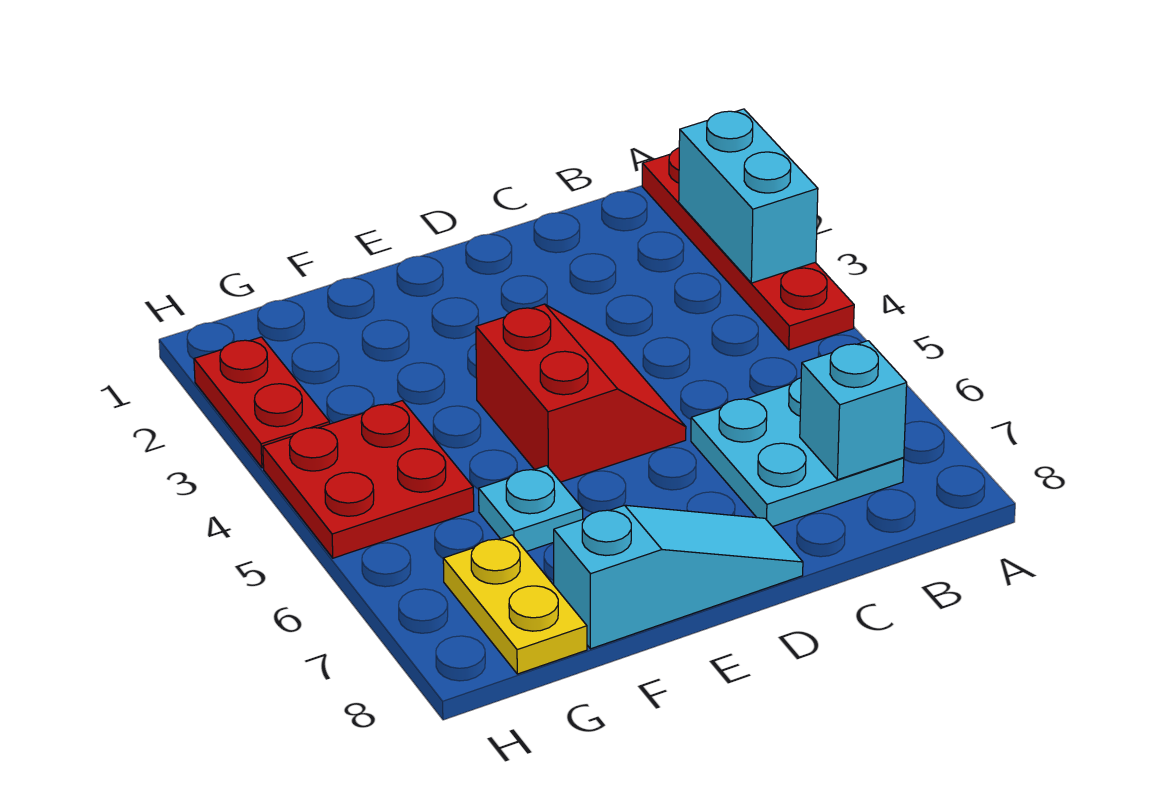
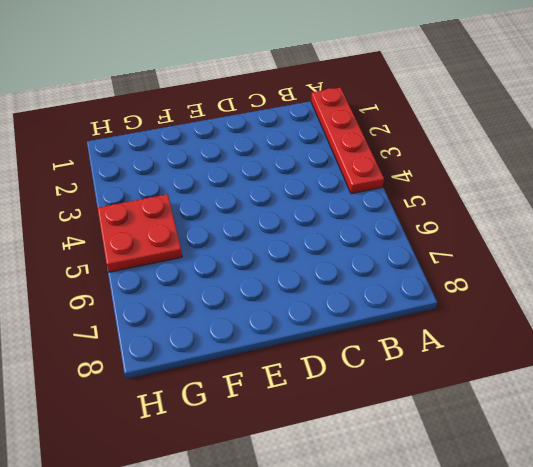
none -> cyan 2x2 plate [691,378,904,527]
none -> red 2x2 slope [476,304,686,482]

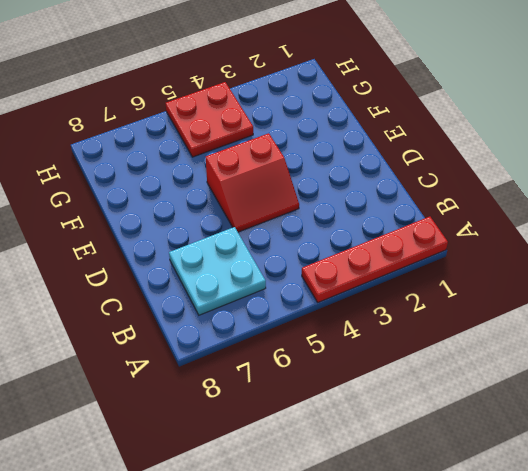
none -> cyan 1x3 slope [554,505,803,649]
none -> cyan 1x1 plate [479,466,583,552]

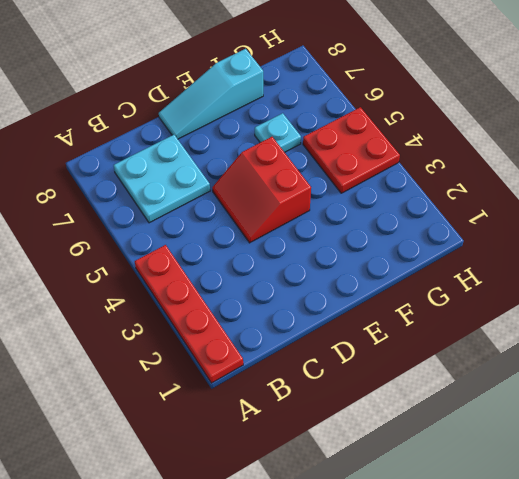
none -> yellow 1x2 plate [443,535,587,674]
none -> red 1x2 plate [194,337,330,468]

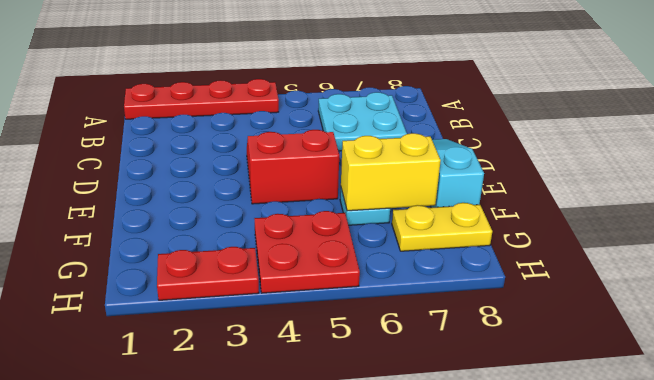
yellow 1x2 brick [341,133,441,211] -> none
none -> cyan 1x2 brick [679,109,818,283]
none -> cyan 1x1 brick [800,341,907,480]

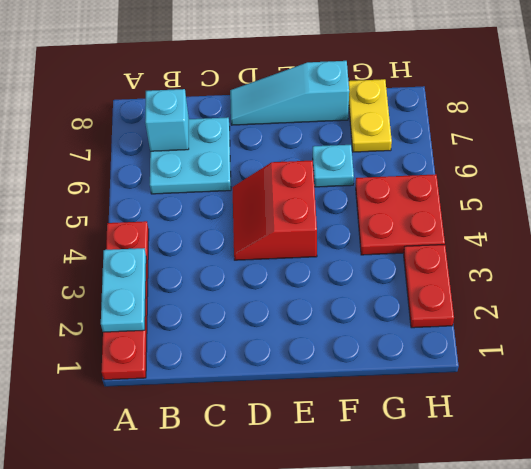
cyan 1x2 plate [101,248,146,332] -> cyan 1x2 brick [679,109,818,283]

